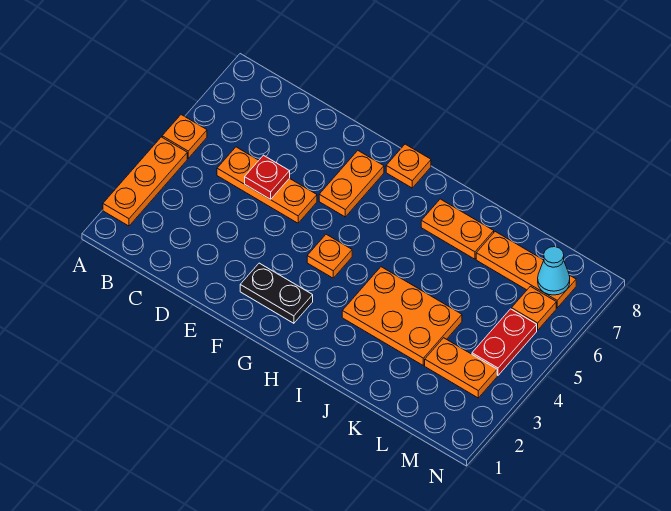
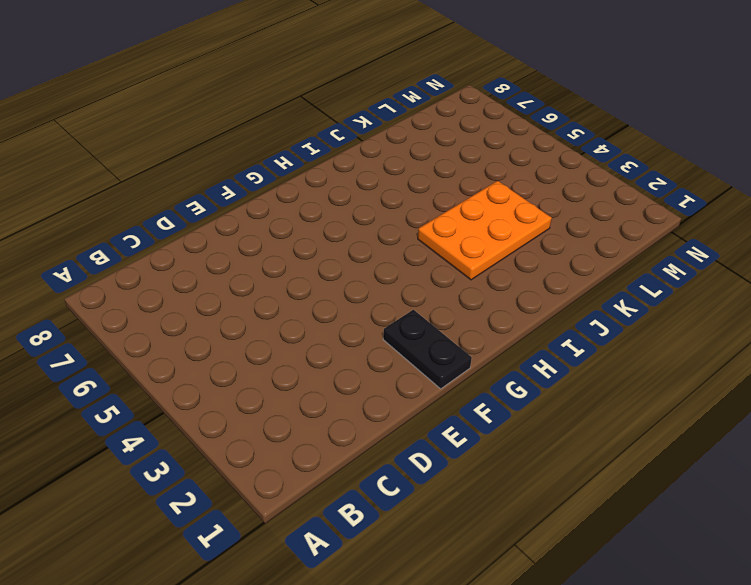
black 1x2 plate [383,310,472,389] -> black 1x2 plate turned to [240,263,313,323]
none -> orange 1x3 plate [103,137,187,226]
none -> orange 1x1 plate [162,115,207,158]
none -> orange 1x3 plate [217,147,317,223]

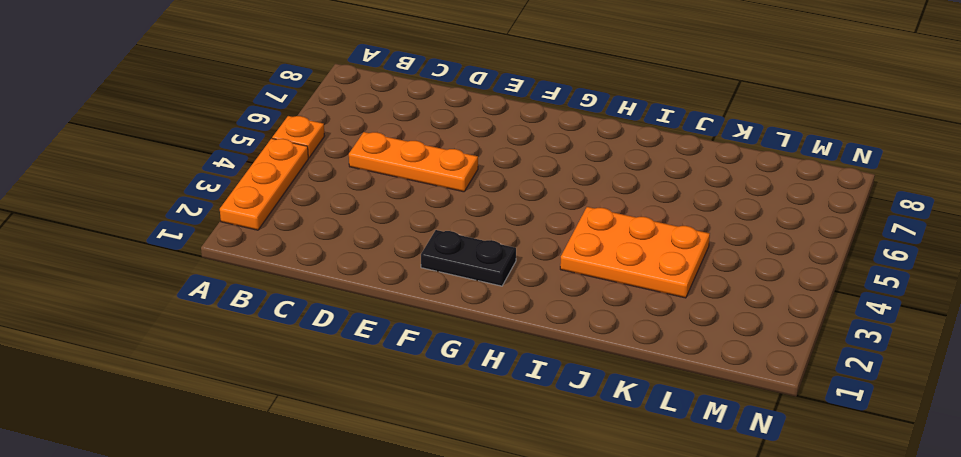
none -> orange 1x2 plate [319,151,384,217]
none -> orange 1x1 plate [307,234,352,278]
none -> orange 1x1 plate [386,144,431,188]

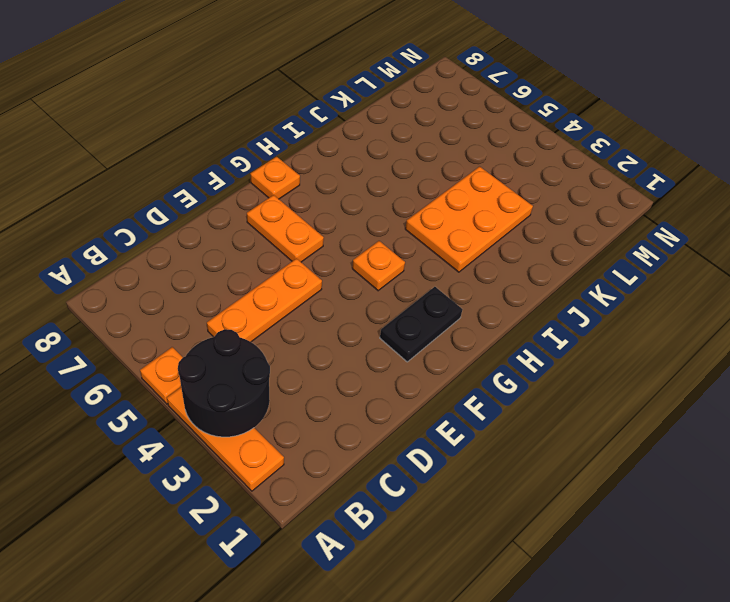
black 2x2 round brick [178,329,270,437] -> none
none -> orange 1x2 plate [421,199,494,259]
none -> orange 1x3 plate [476,232,576,308]
none -> orange 1x2 plate [425,338,497,398]

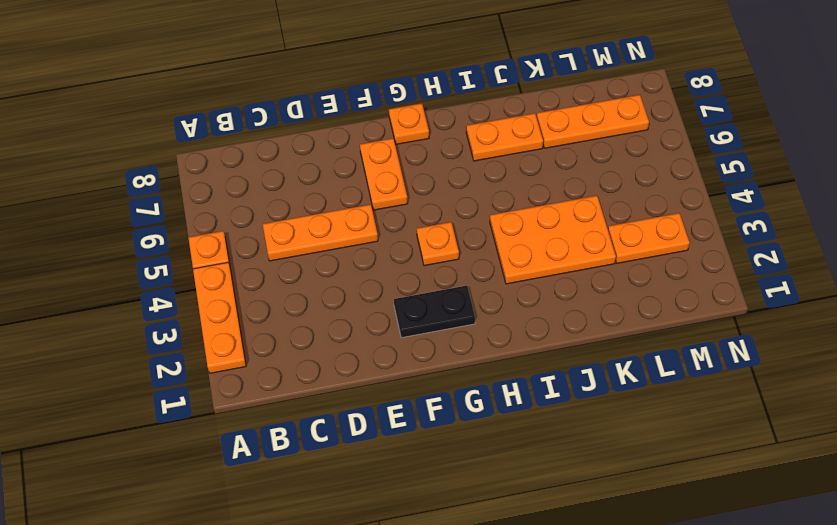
none -> red 1x2 plate [472,309,537,375]
none -> orange 1x1 plate [512,286,556,330]
none -> red 1x1 plate [245,155,290,199]

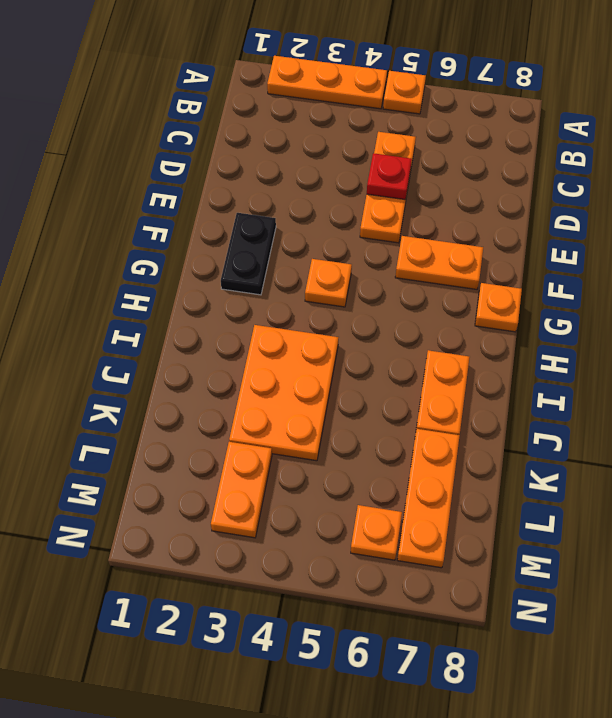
none -> red 1x2 plate [472,309,537,375]
none -> cyan 1x1 cone [538,247,570,295]

